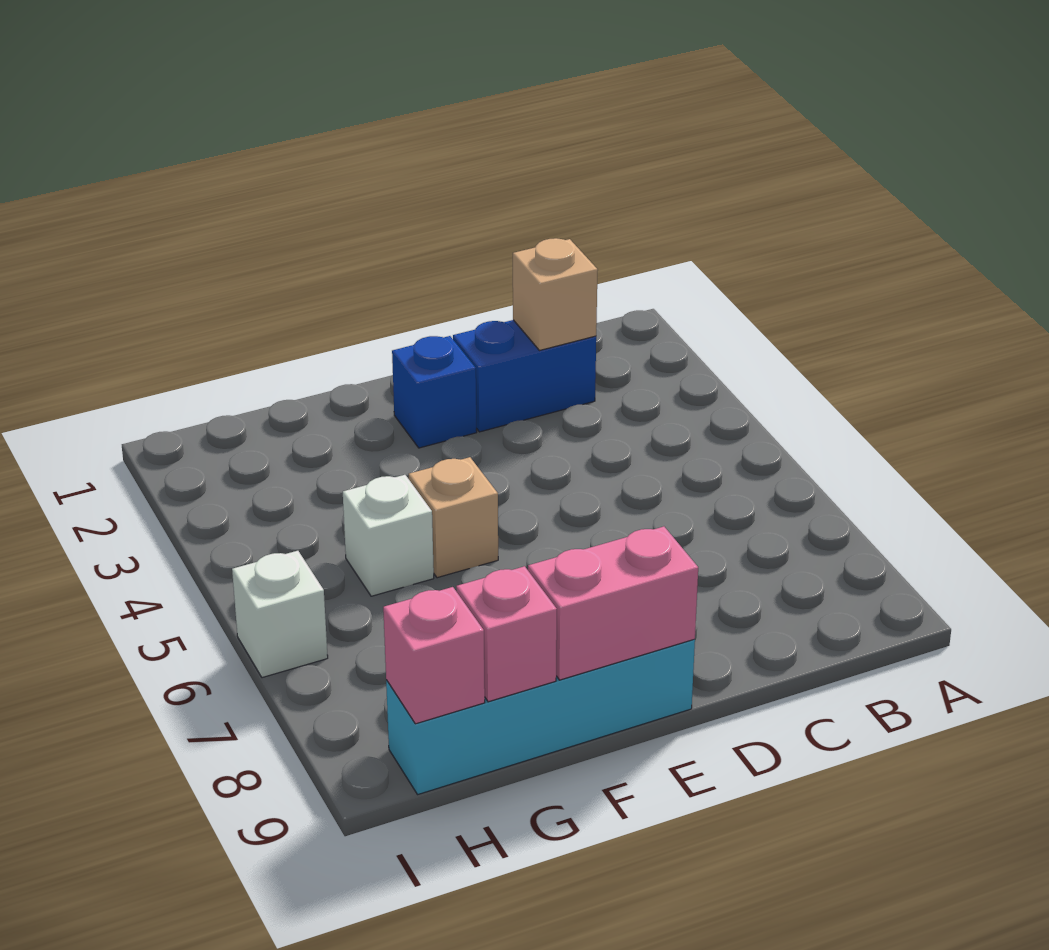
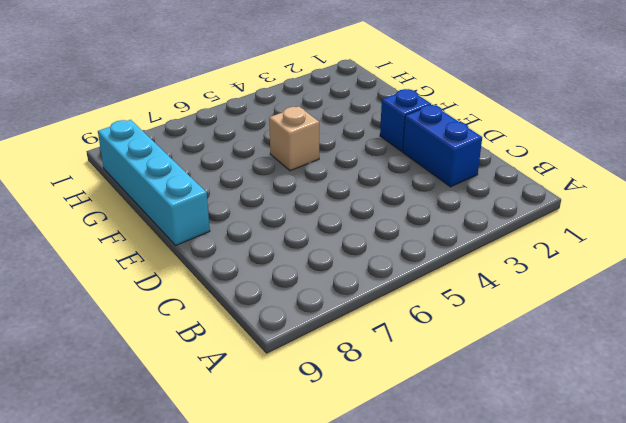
none -> white 1x1 brick [343,475,434,596]
none -> white 1x1 brick [232,551,328,678]

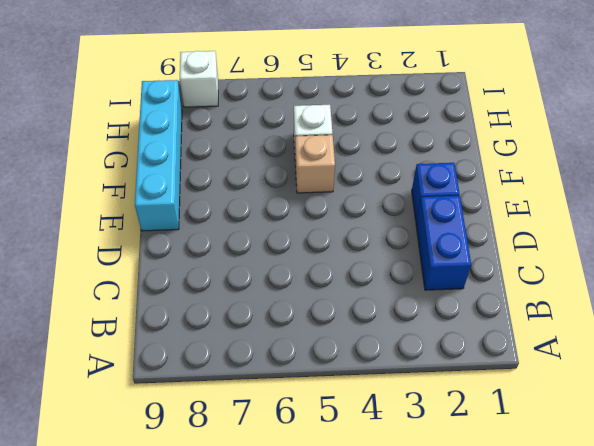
white 1x1 brick [180,51,218,107] -> white 1x1 brick moved to [232,551,328,678]
none -> tan 1x1 brick [513,238,598,351]
none -> pink 1x2 brick [528,527,698,680]

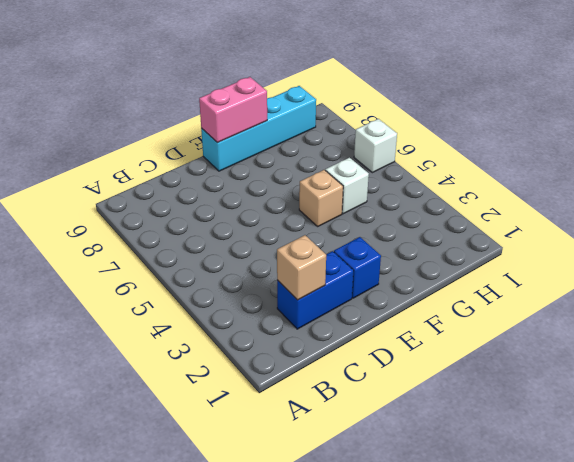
none -> pink 1x1 brick [456,566,557,702]
none -> pink 1x1 brick [383,587,485,724]

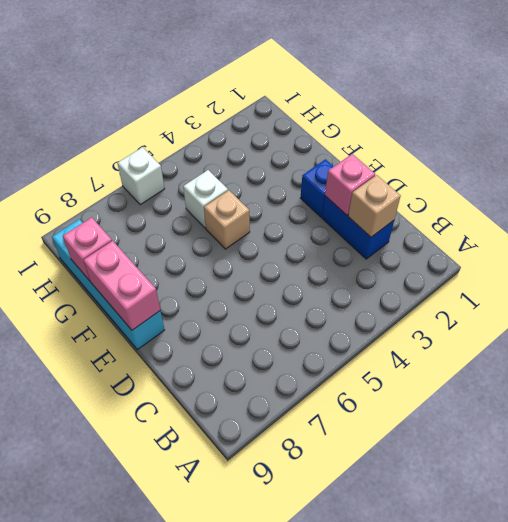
pink 1x1 brick [325,154,375,215] -> pink 1x1 brick moved to [383,587,485,724]

